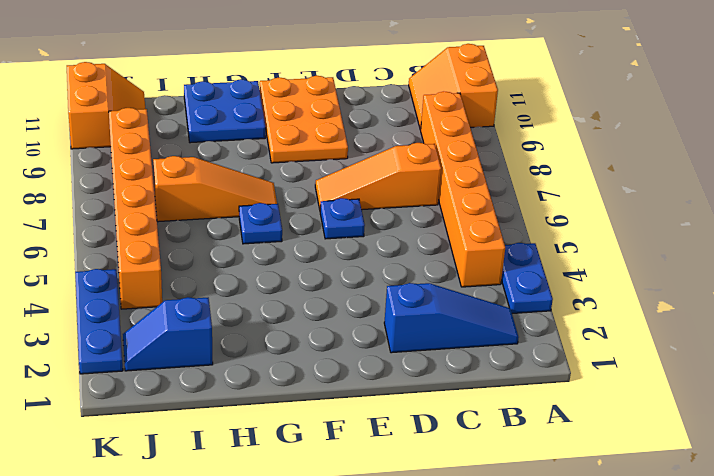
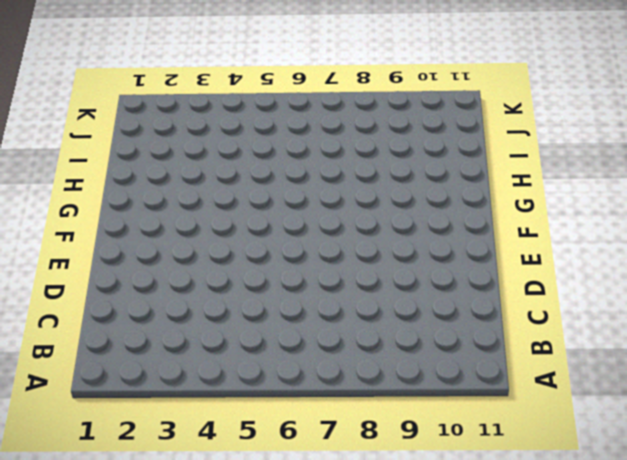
none -> blue 1x2 plate [501,243,553,313]
none -> orange 2x2 slope [409,44,498,130]
none -> blue 1x3 slope [384,283,519,353]

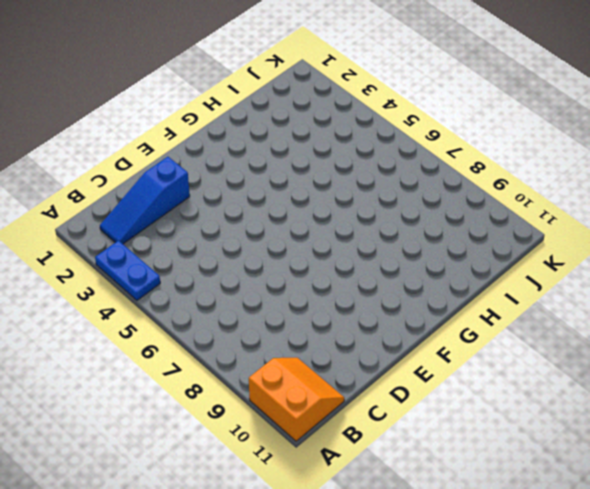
none -> orange 1x6 brick [421,91,505,287]
none -> orange 1x3 slope [315,143,441,210]
none -> blue 1x1 plate [320,198,365,239]

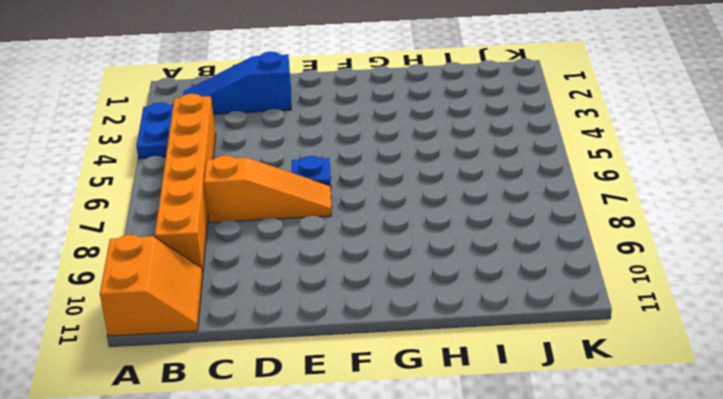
none -> orange 2x3 plate [260,76,348,163]
none -> blue 1x1 plate [239,203,282,244]
none -> orange 1x3 slope [153,156,277,222]

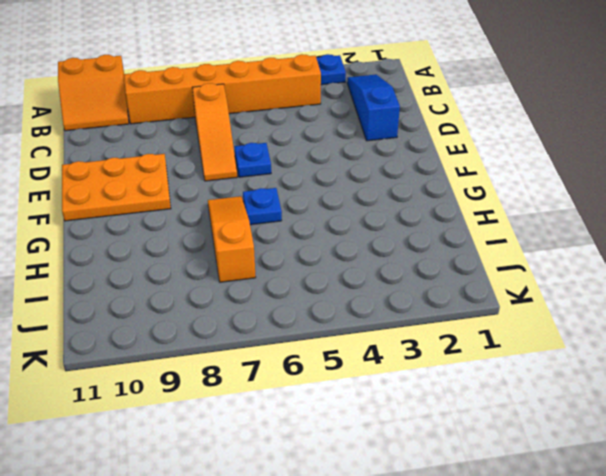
none -> blue 2x2 plate [184,79,265,143]
none -> blue 1x2 slope [123,297,213,371]
none -> orange 1x6 brick [109,108,162,309]

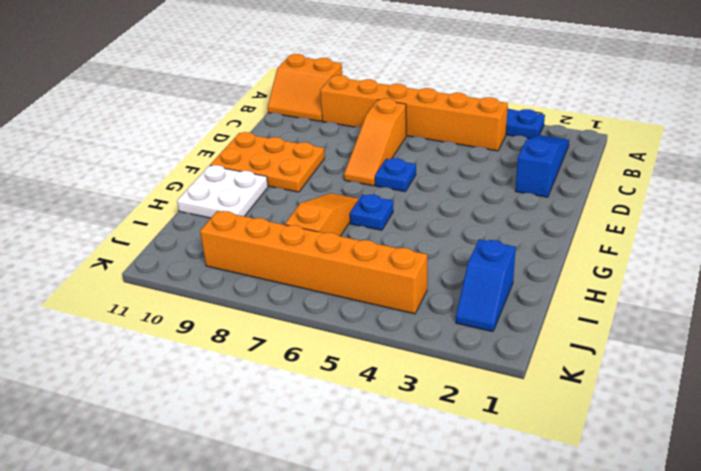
white 2x2 plate [177,165,268,218] -> blue 2x2 plate [184,79,265,143]
none -> orange 2x2 slope [67,62,145,149]
none -> blue 1x3 plate [75,269,123,374]

